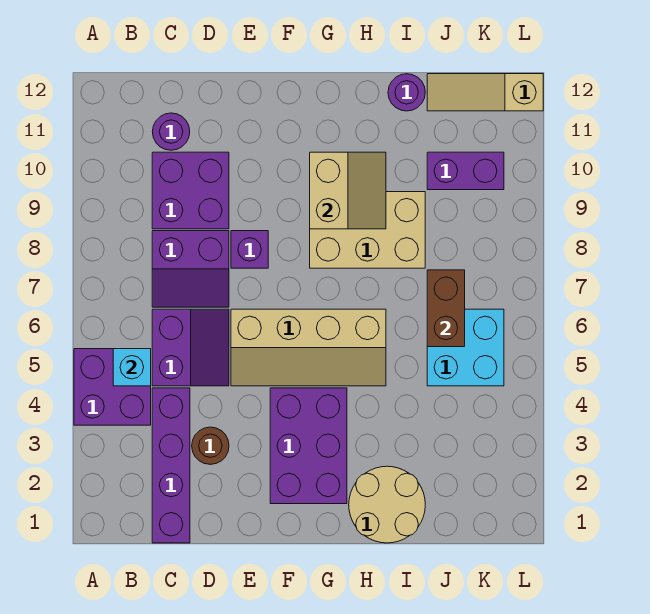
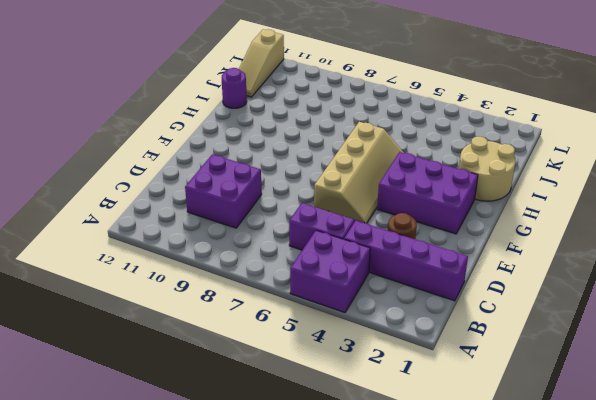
none -> purple 2x2 slope [152,231,229,307]
none -> purple 1x1 round brick [152,113,190,150]
none -> purple 1x1 brick [231,231,268,268]

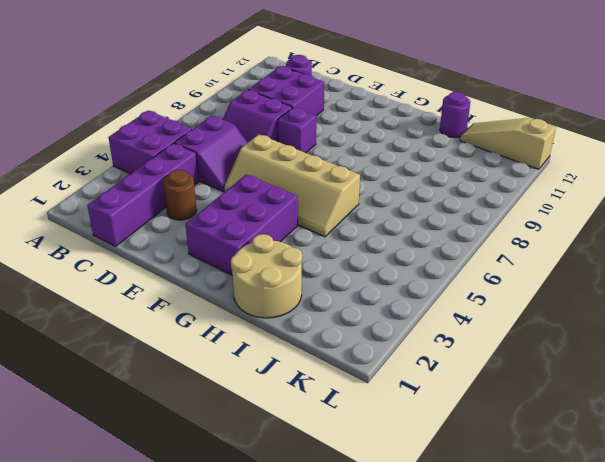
none -> tan 2x3 brick [310,192,425,268]
none -> cyan 2x2 brick [427,309,504,386]
none -> purple 1x2 brick [427,152,504,190]

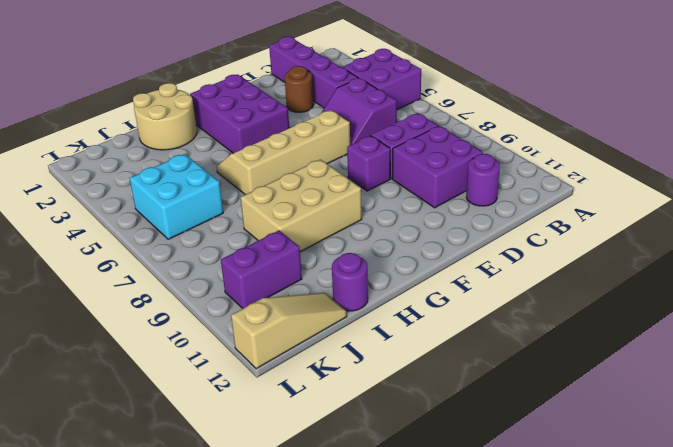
none -> cyan 1x1 brick [113,349,151,386]
none -> tan 2x2 slope [310,152,386,229]
none -> brown 1x2 brick [427,270,465,347]

